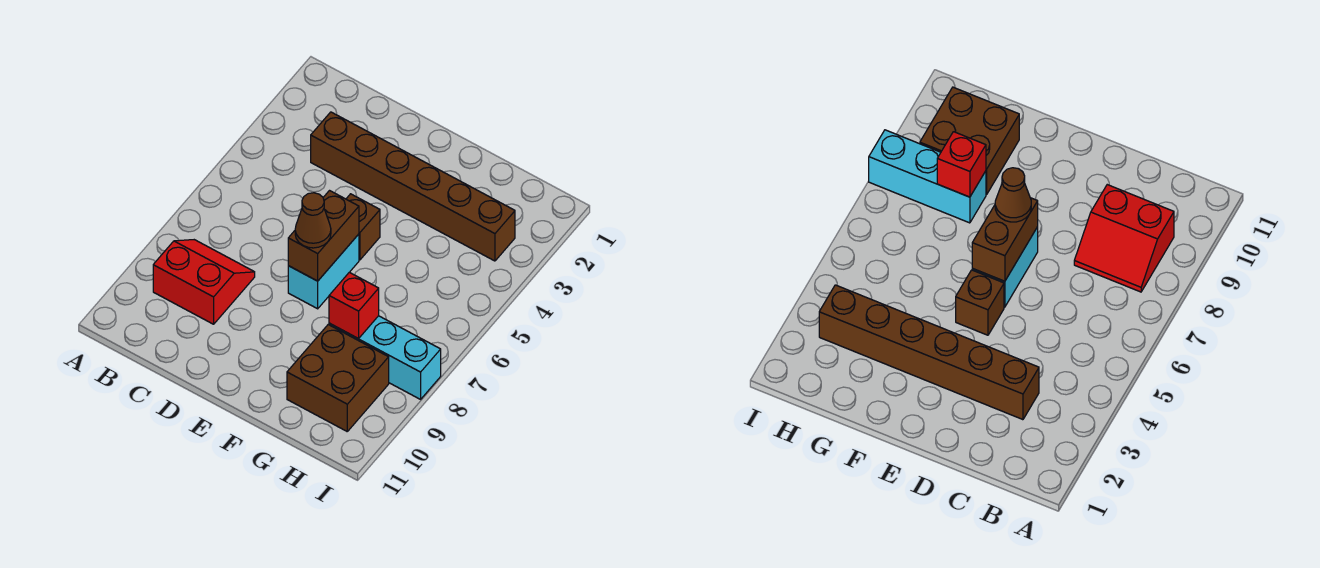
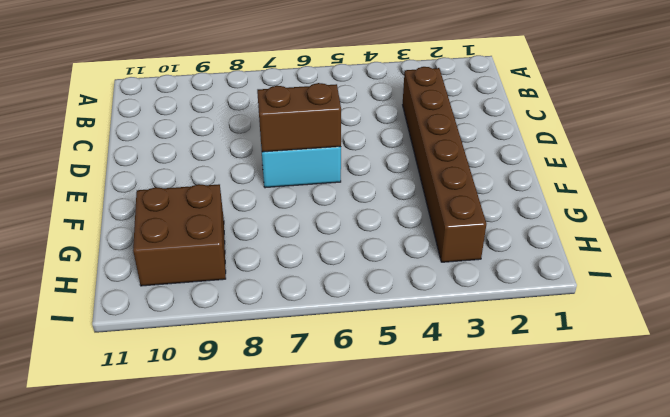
none -> red 2x2 slope [153,240,255,324]
none -> brown 1x1 brick [346,194,380,260]

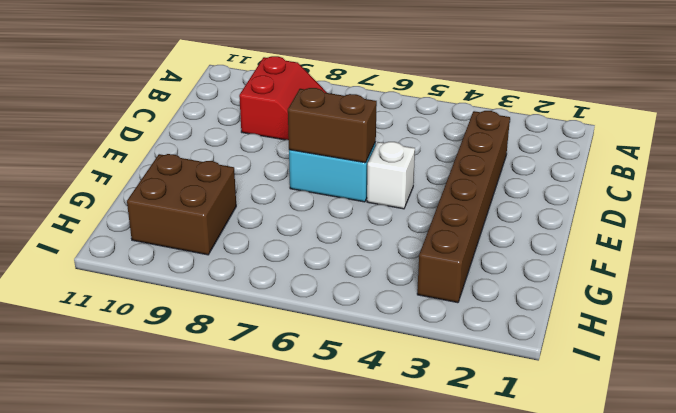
white 1x1 brick [367,142,415,209] -> brown 1x1 brick [346,194,380,260]
none -> cyan 1x3 brick [329,316,441,399]
none -> red 1x1 brick [329,272,379,339]

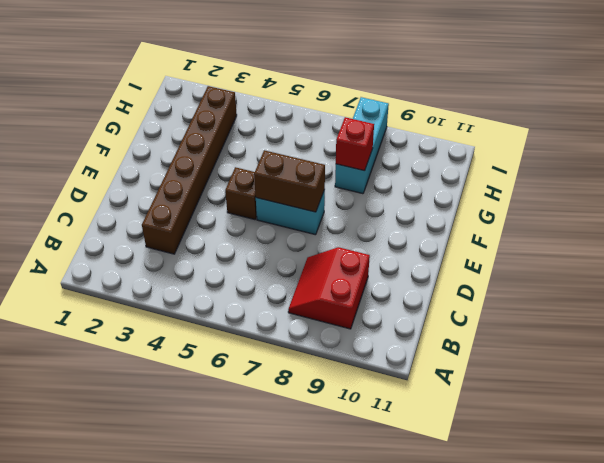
none -> brown 2x2 brick [287,325,389,431]
none -> brown 1x1 cone [295,193,331,248]

